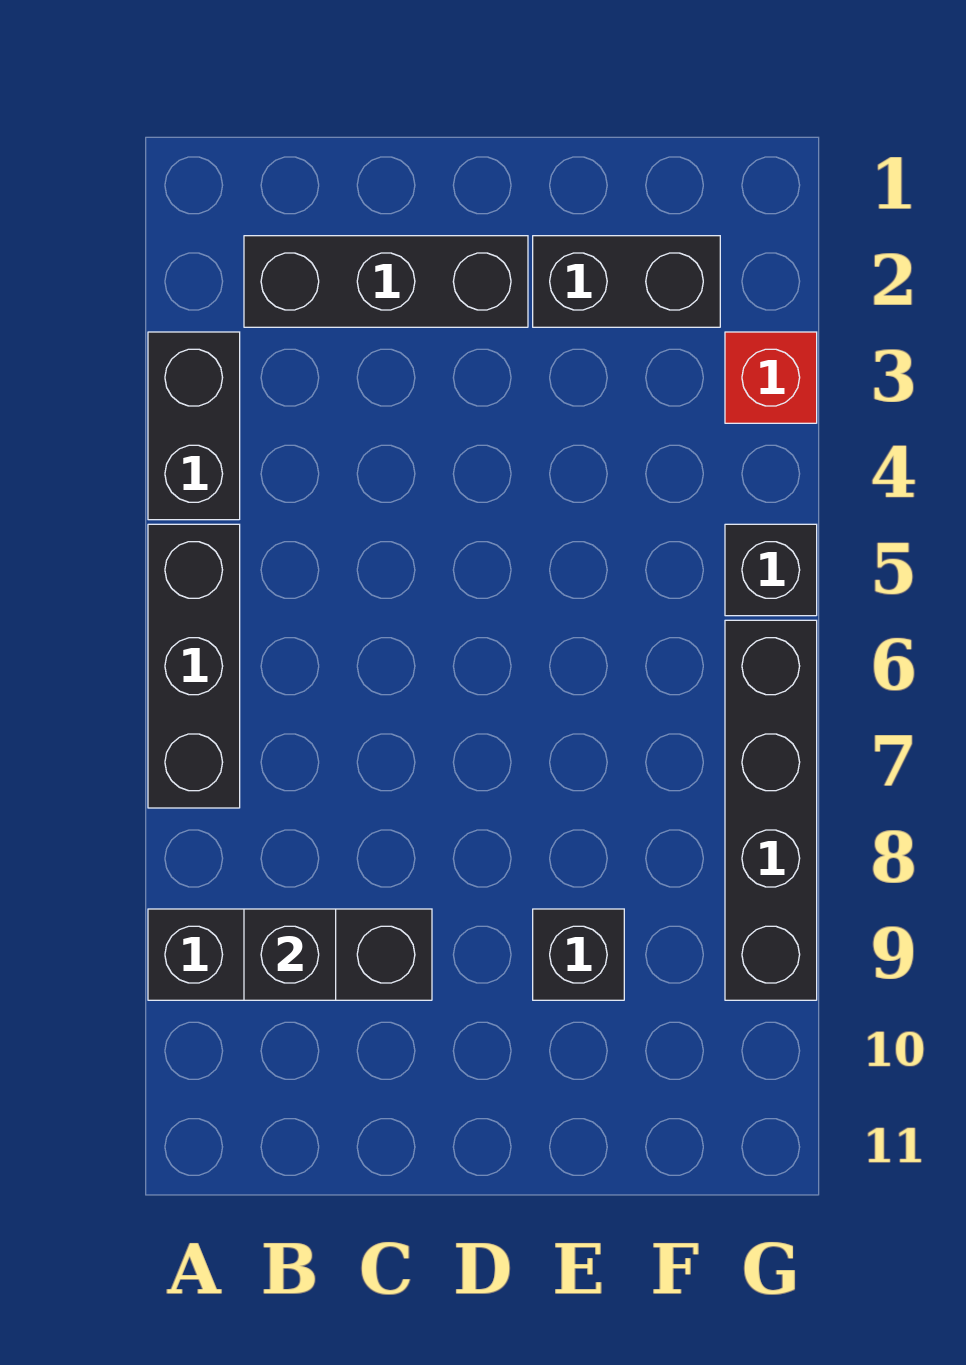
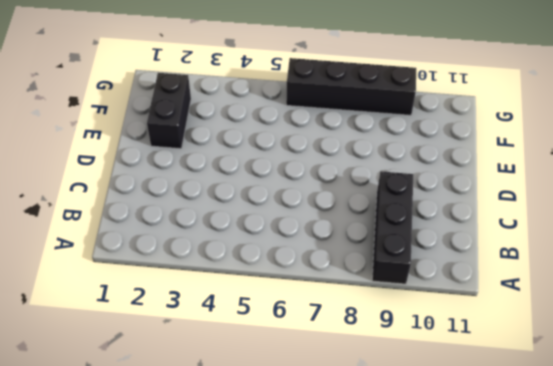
none -> black 1x2 brick [148,332,240,520]
none -> black 1x3 brick [148,524,240,808]

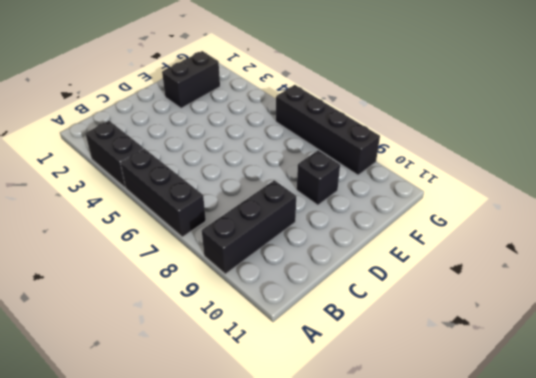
none -> black 1x3 brick [244,236,528,327]
none -> red 1x1 brick [725,332,817,423]

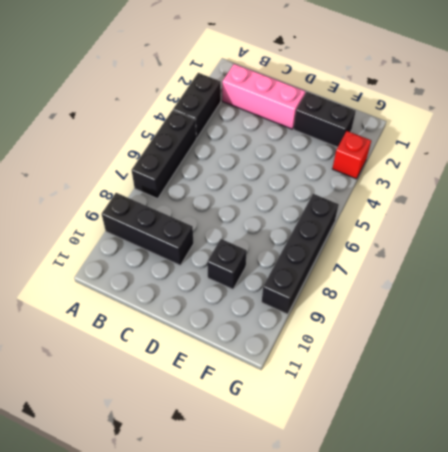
pink 1x3 brick [222,64,305,129] -> black 1x3 brick [244,236,528,327]
none -> black 1x1 brick [725,524,817,616]
none -> black 1x1 brick [244,909,336,1000]

